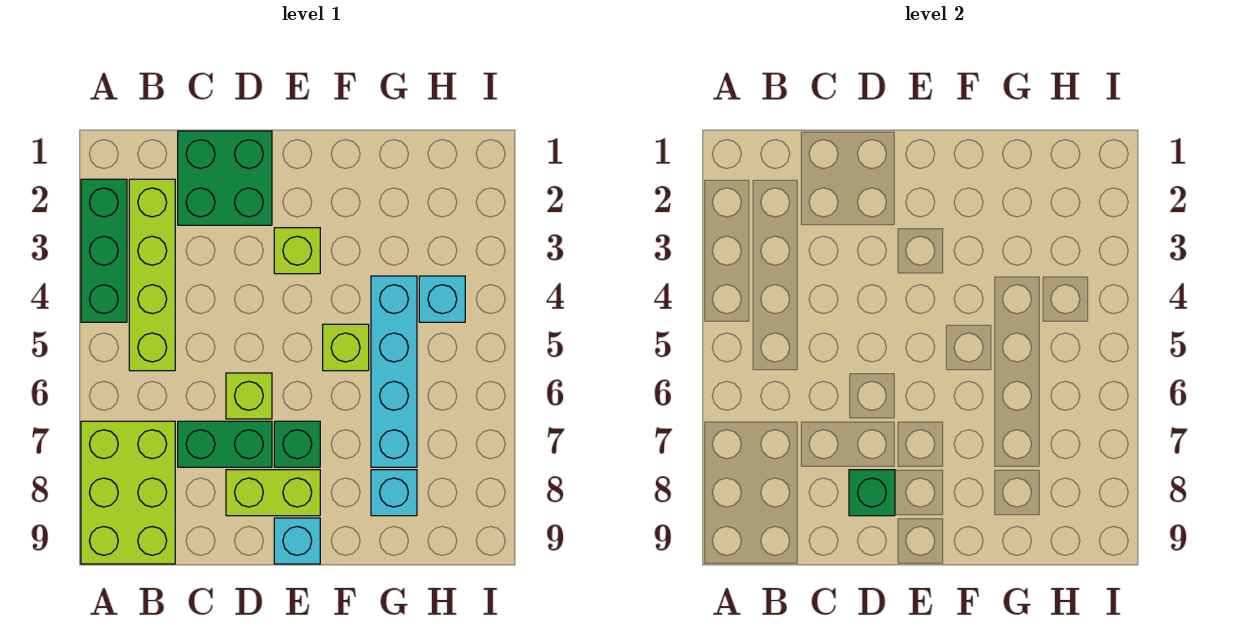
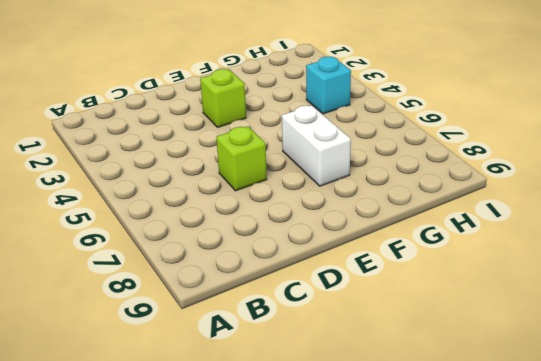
white 1x2 brick [282,105,351,186] -> none
none -> green 1x3 brick [81,179,127,322]
none -> lime 2x3 brick [81,421,175,564]
none -> lime 1x4 brick [129,179,175,371]

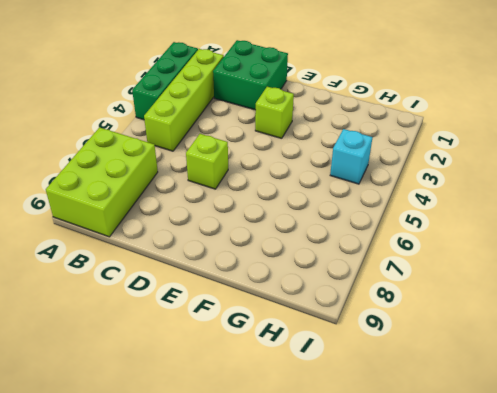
none -> green 1x2 brick [178,421,272,467]
none -> lime 1x2 brick [226,470,320,516]
none -> green 1x1 brick [274,421,320,467]

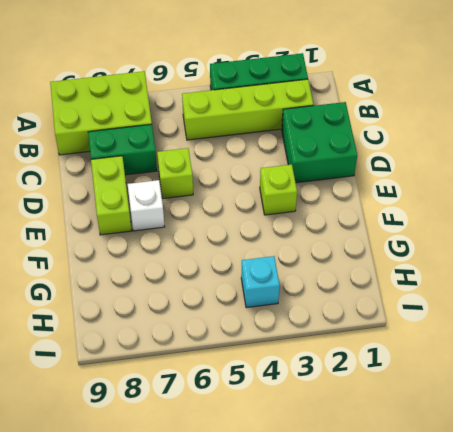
green 1x2 brick [88,124,157,175] -> green 1x2 brick turned to [178,421,272,467]
white 1x1 brick [128,180,165,231] -> green 1x1 brick [274,421,320,467]
none -> cyan 1x1 brick [274,518,320,564]
none -> lime 1x1 brick [323,324,369,371]
none -> cyan 1x4 brick [371,276,417,467]

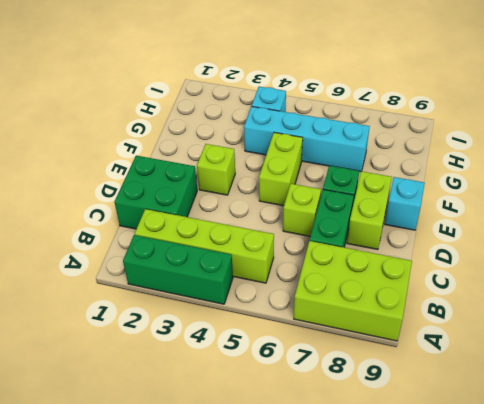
lime 1x2 brick [259,133,303,206] -> lime 1x1 brick [323,324,369,371]
none -> cyan 1x1 brick [371,470,417,516]
none -> green 1x1 brick [849,470,895,516]

